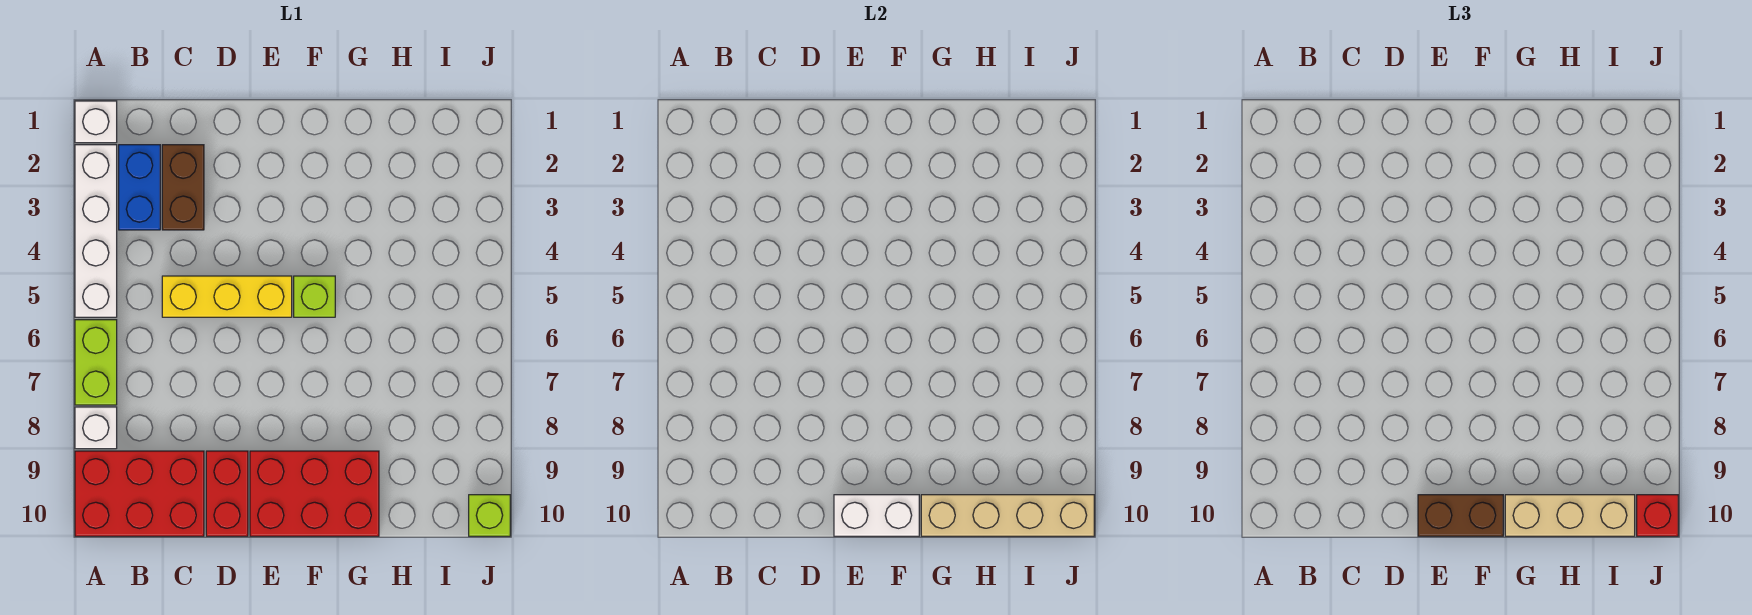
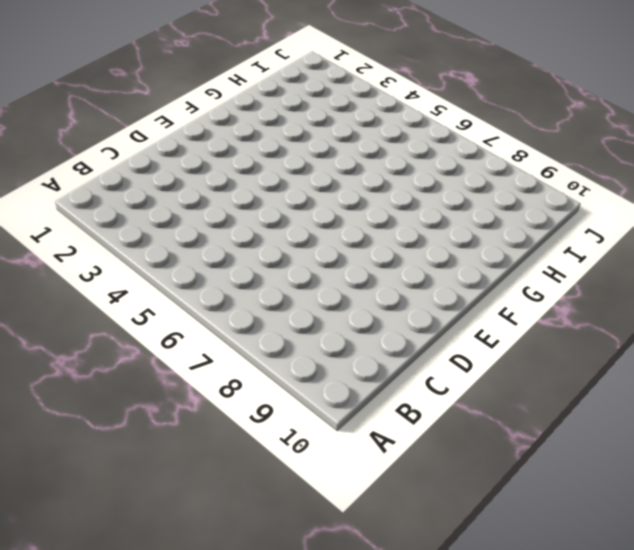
none -> white 1x1 brick [75,101,117,143]
none -> white 1x4 brick [75,145,117,317]
none -> lime 1x2 brick [75,320,117,405]

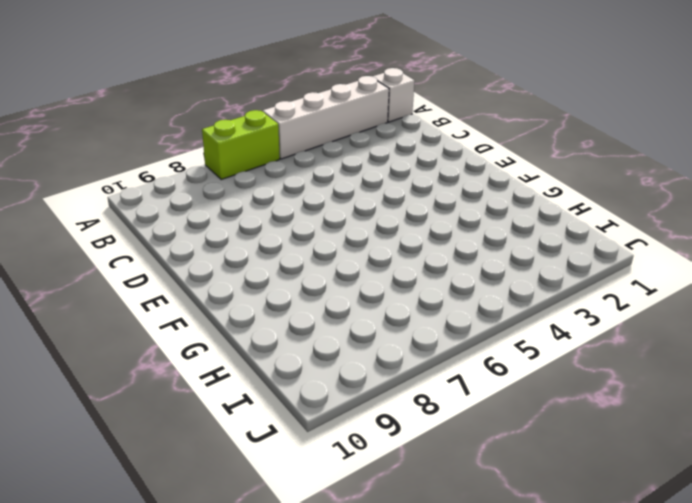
none -> white 1x1 brick [75,407,117,449]
none -> red 2x3 brick [75,451,204,536]
none -> blue 1x2 brick [119,145,160,230]

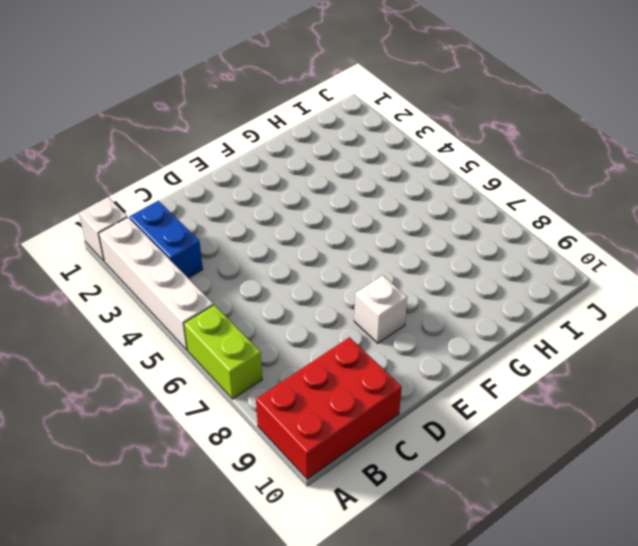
white 1x1 brick [354,276,407,343] -> white 1x1 brick moved to [75,407,117,449]
none -> brown 1x2 brick [162,145,204,230]
none -> yellow 1x3 brick [162,276,292,317]
none -> red 1x2 brick [206,451,248,536]

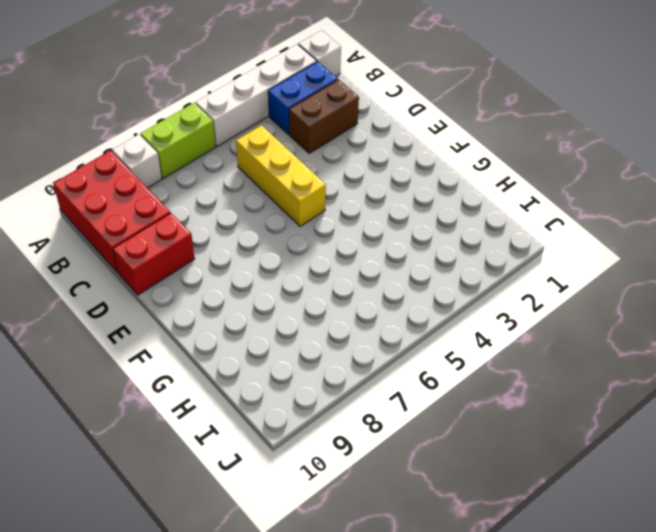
none -> red 2x3 brick [250,451,379,536]
none -> lime 1x1 brick [294,276,335,317]
none -> lime 1x1 brick [469,495,510,536]

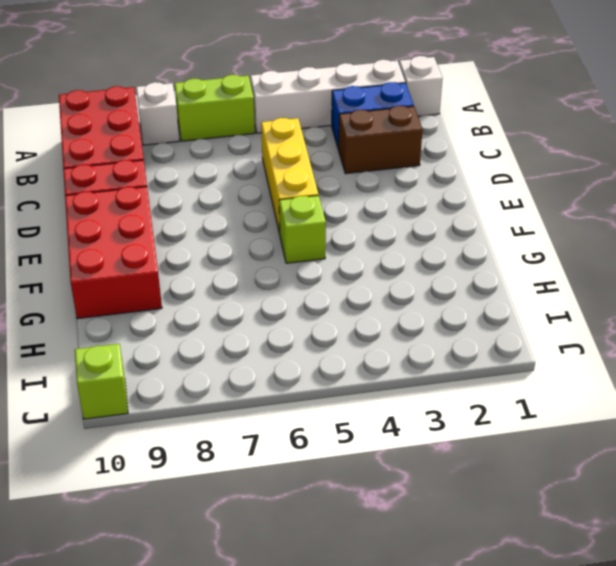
none -> white 1x2 brick [834,495,919,536]
none -> tan 1x4 brick [921,495,1094,536]
none -> brown 1x2 brick [1418,495,1503,536]

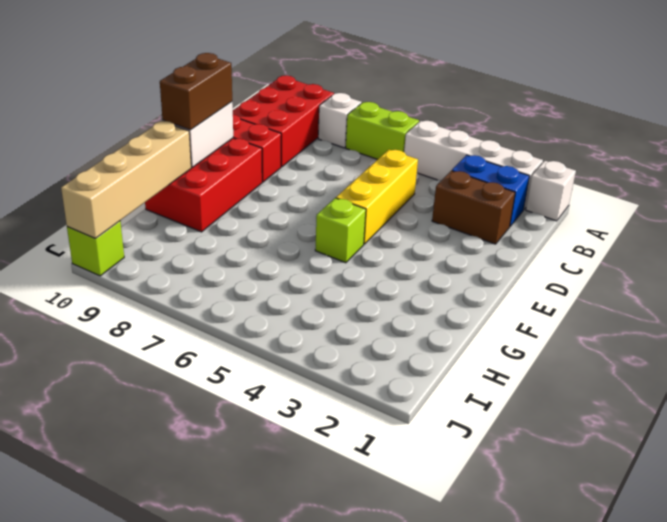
none -> tan 1x3 brick [1505,495,1635,536]
none -> red 1x1 brick [1637,495,1678,536]

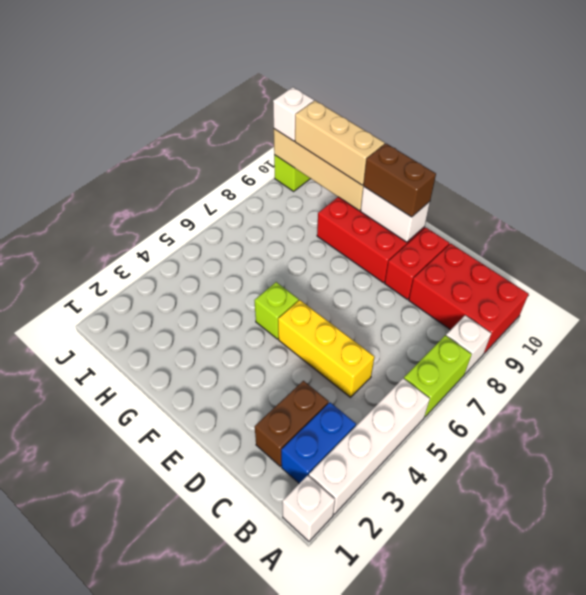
white 1x1 brick [273,87,314,141] -> red 1x1 brick [1637,495,1678,536]

